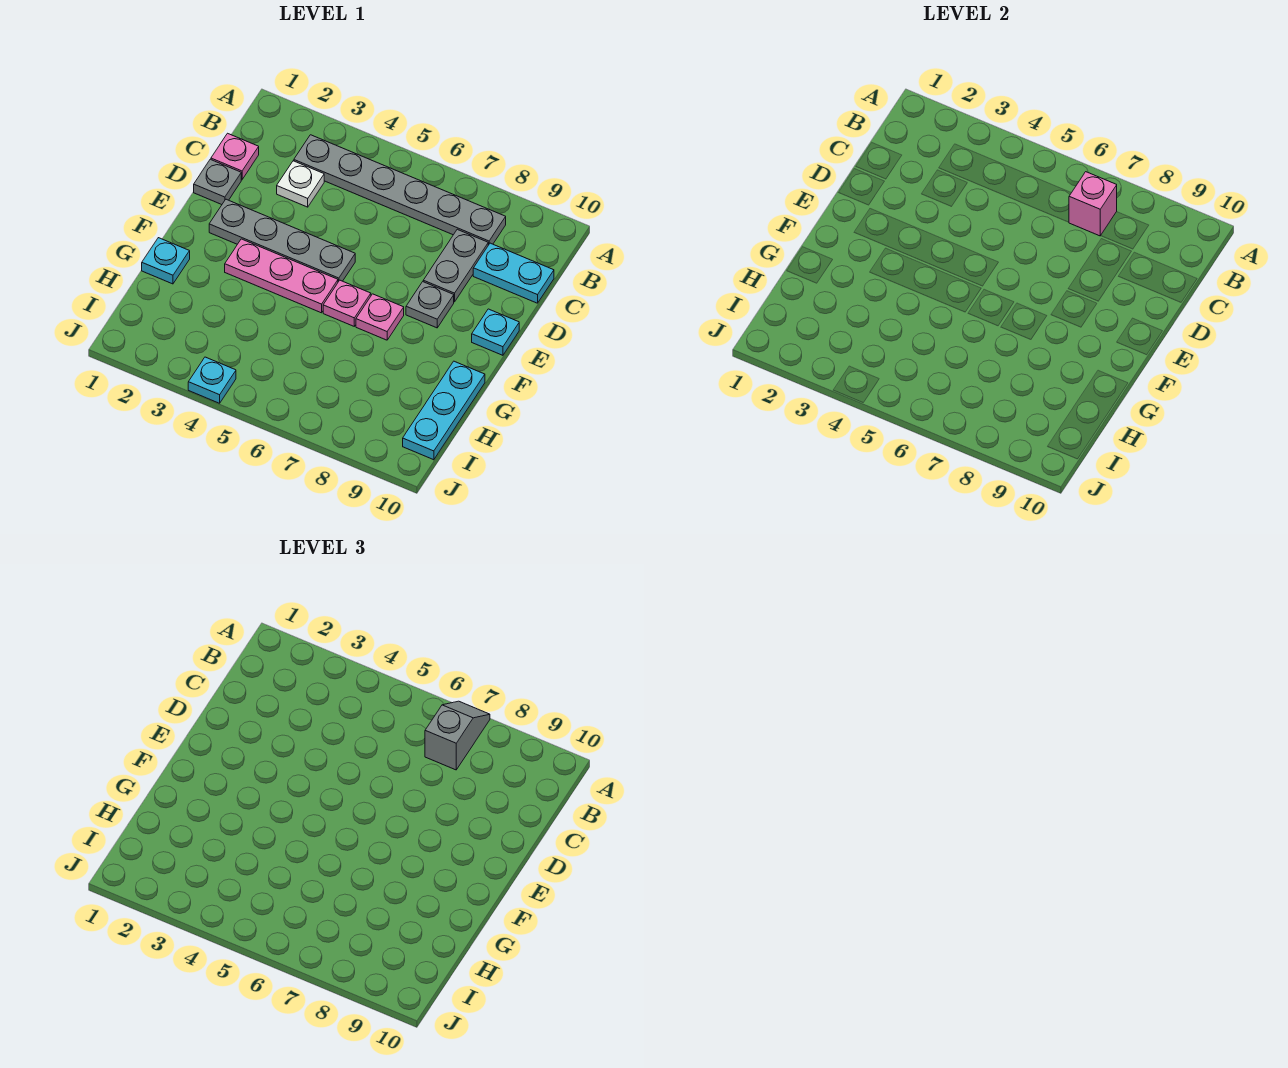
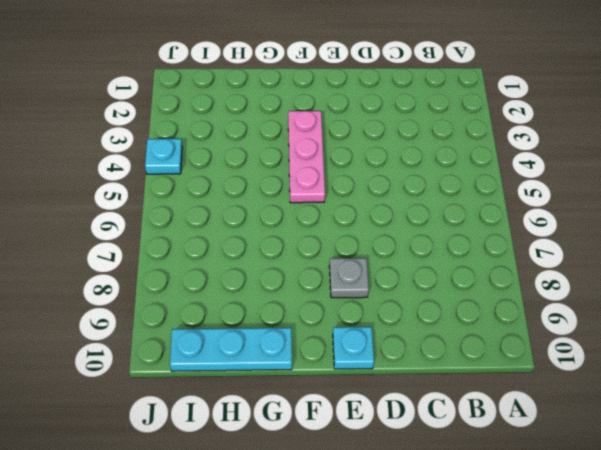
none -> grey 1x6 plate [294,135,506,245]
none -> pink 1x1 plate [211,133,259,180]
none -> white 1x1 plate [277,161,324,207]

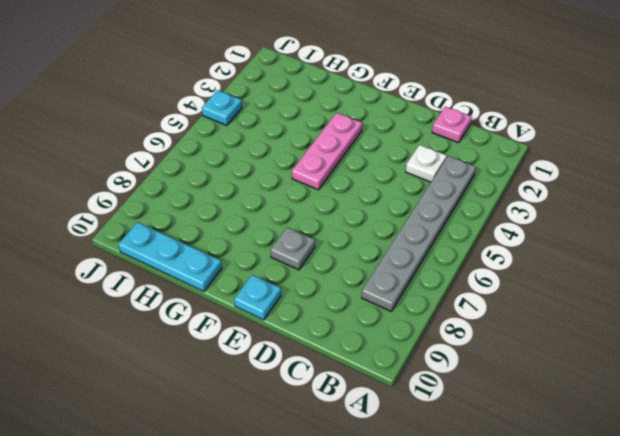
none -> grey 1x2 plate [423,229,488,302]
none -> cyan 1x2 plate [473,243,554,303]
none -> grey 1x1 plate [194,159,241,205]

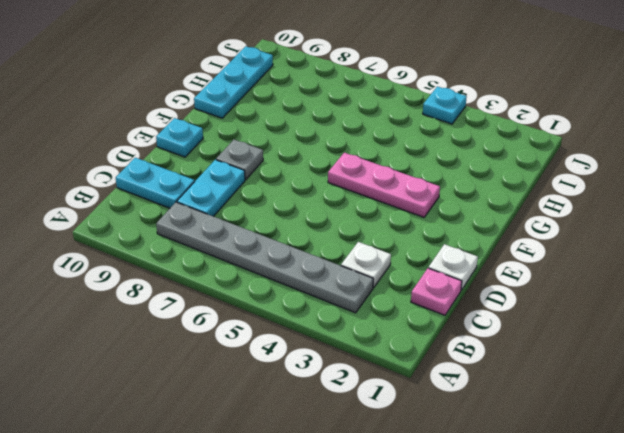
cyan 1x2 plate [177,160,245,217] -> grey 1x2 plate [423,229,488,302]
white 1x1 plate [429,244,478,290] -> grey 1x1 plate [194,159,241,205]
none -> grey 1x4 plate [209,199,355,282]
none -> pink 1x1 plate [323,280,371,326]
none -> pink 1x1 plate [356,294,404,340]

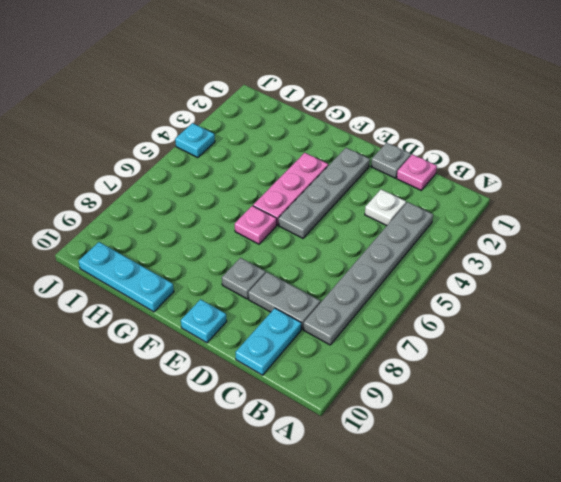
none -> pink 1x1 plate [356,294,404,340]
none -> cyan 1x1 plate [142,238,190,284]
none -> pink 1x1 brick [1069,172,1117,236]

